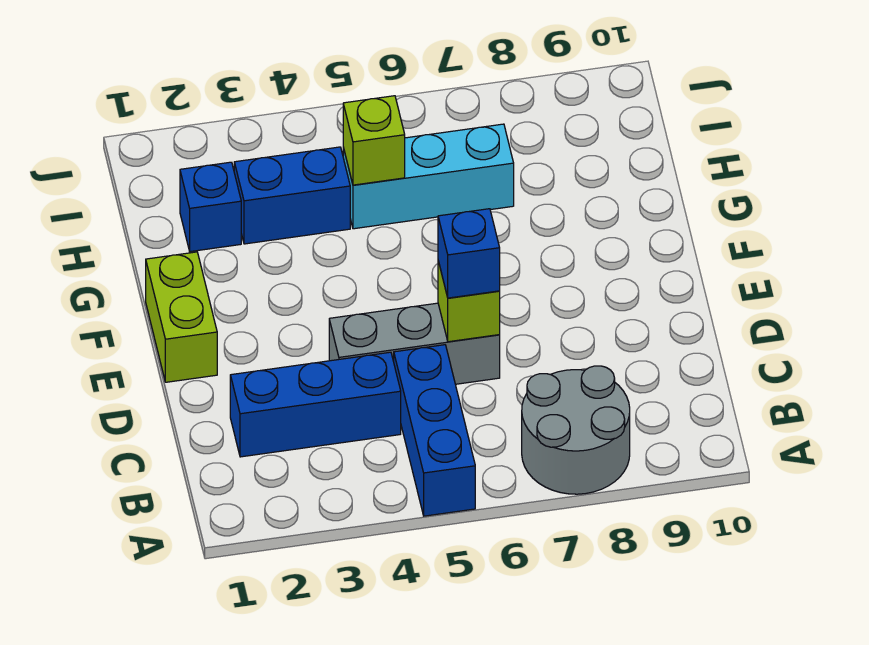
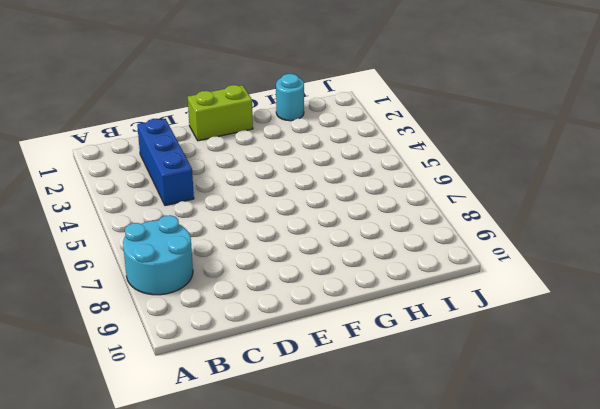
cyan 2x2 round brick [123,215,193,295] -> grey 2x2 round brick [522,366,630,494]
cyan 1x1 round brick [276,74,304,121] -> none
none -> blue 1x3 brick [394,345,475,516]
none -> grey 1x3 brick [329,303,500,384]

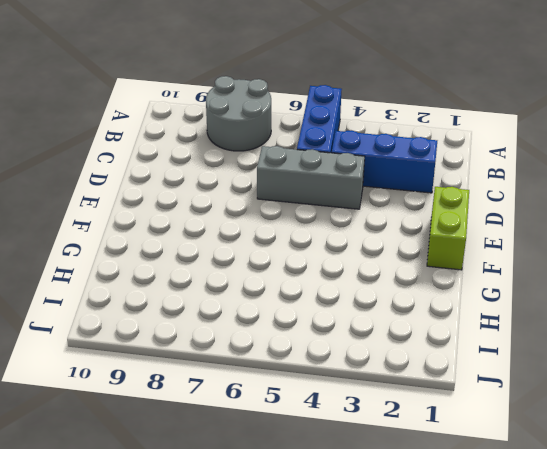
none -> blue 1x1 brick [180,162,241,252]
none -> blue 1x2 brick [234,147,350,244]

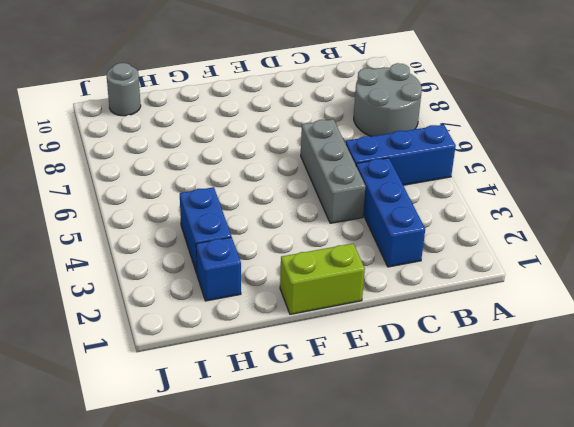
grey 1x1 round brick [107,63,141,116] -> none
none -> cyan 1x3 brick [343,124,514,229]
none -> lime 1x1 brick [438,261,500,342]

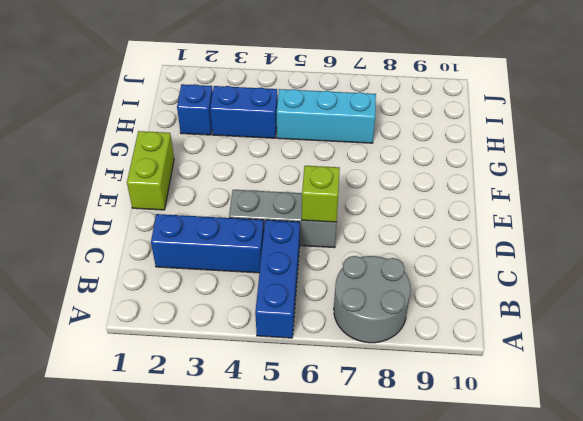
none -> lime 1x1 brick [343,96,405,185]
none -> blue 1x1 brick [438,209,500,298]

